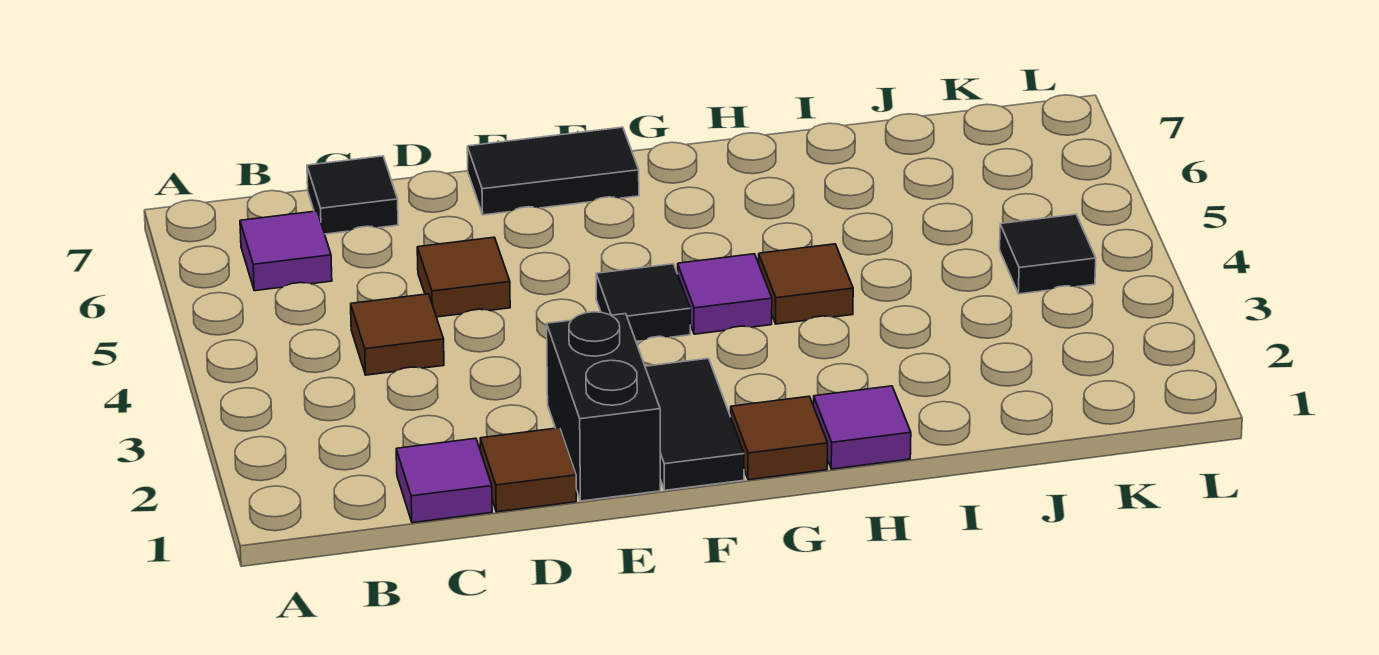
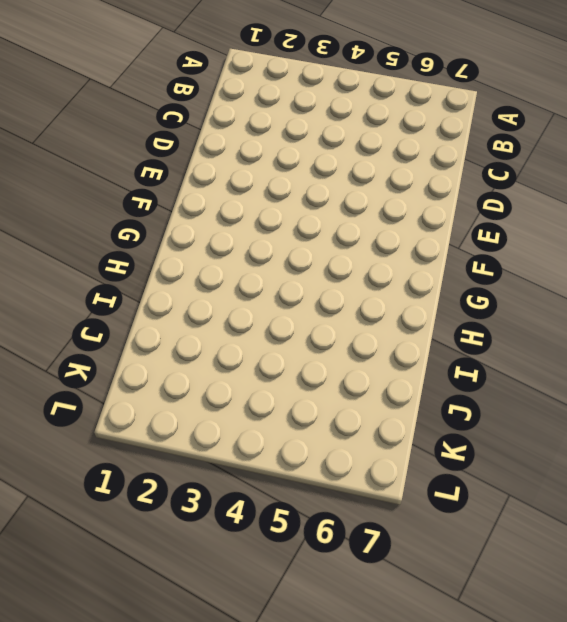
none -> purple 1x1 tile [240,211,332,291]
none -> purple 1x1 tile [396,438,492,523]
none -> brown 1x1 tile [351,294,444,375]

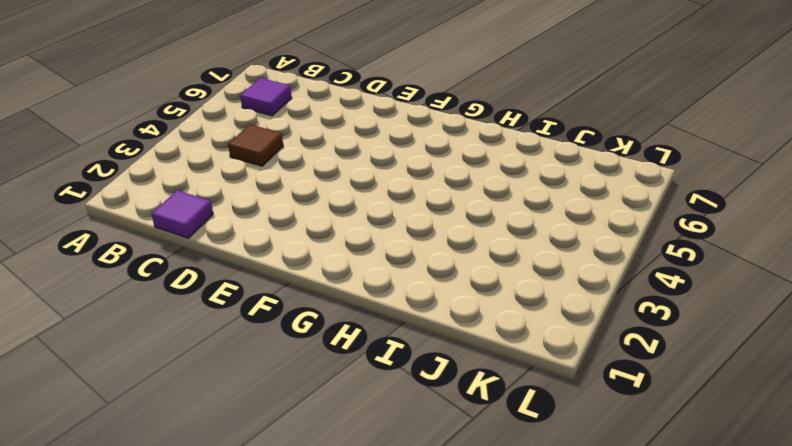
none -> black 1x1 tile [307,156,398,234]
none -> brown 1x1 tile [480,428,576,512]
none -> brown 1x1 tile [417,237,510,317]

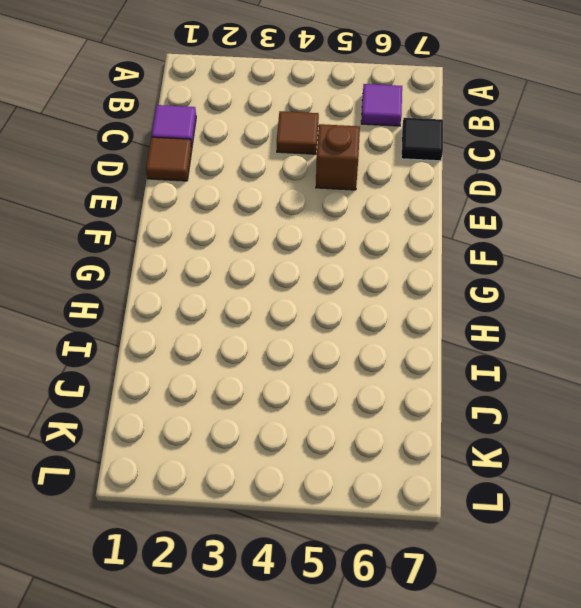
brown 1x1 brick [316,124,360,190] -> brown 1x1 tile [417,237,510,317]
none -> black 1x2 brick [547,312,660,501]
none -> black 1x2 tile [467,127,639,215]
none -> black 1x2 tile [645,358,744,490]

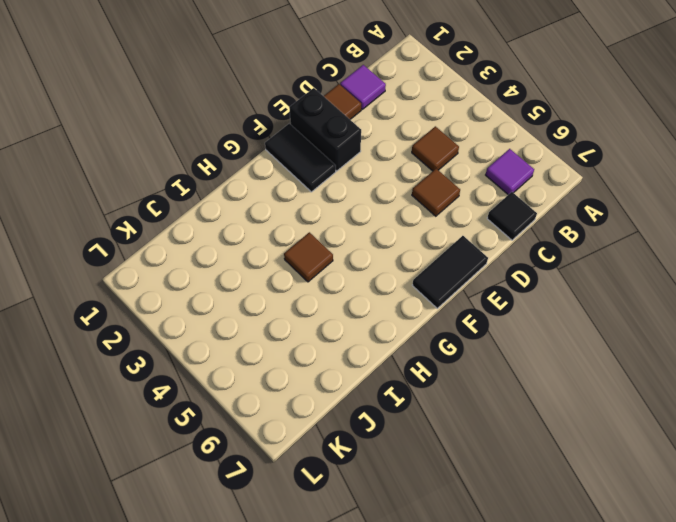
none -> black 1x1 tile [596,264,690,342]
none -> brown 1x1 tile [731,396,828,480]
none -> purple 1x1 tile [678,254,772,334]

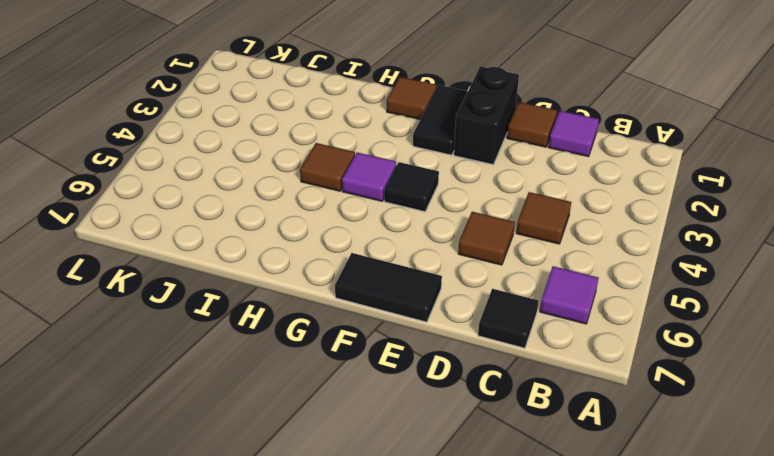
none -> purple 1x1 tile [814,386,911,469]
none -> black 1x1 tile [1000,214,1096,294]

